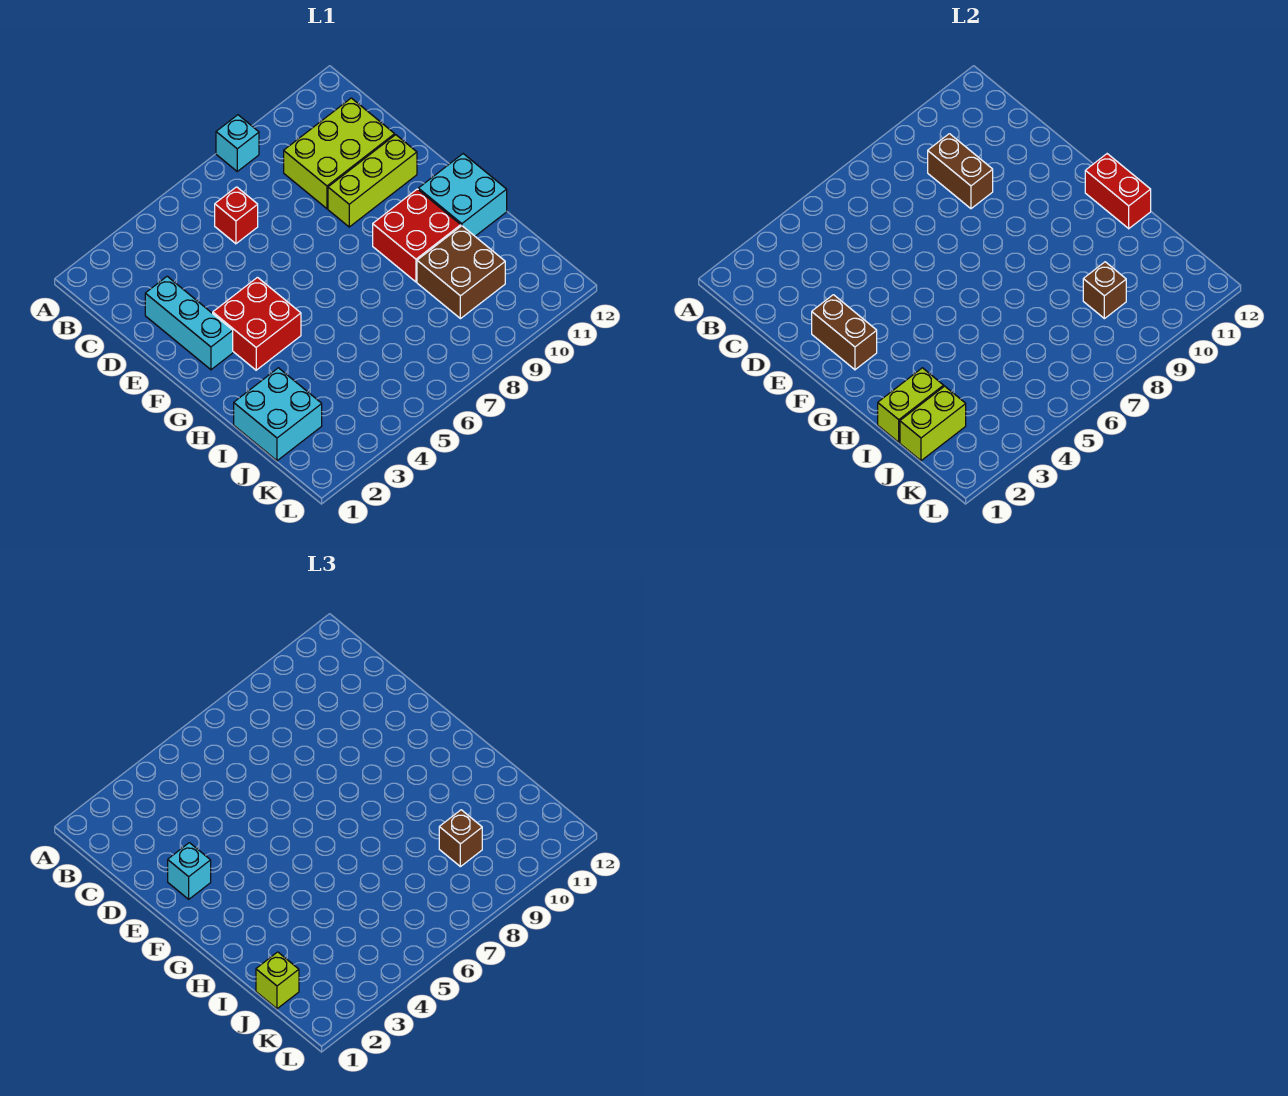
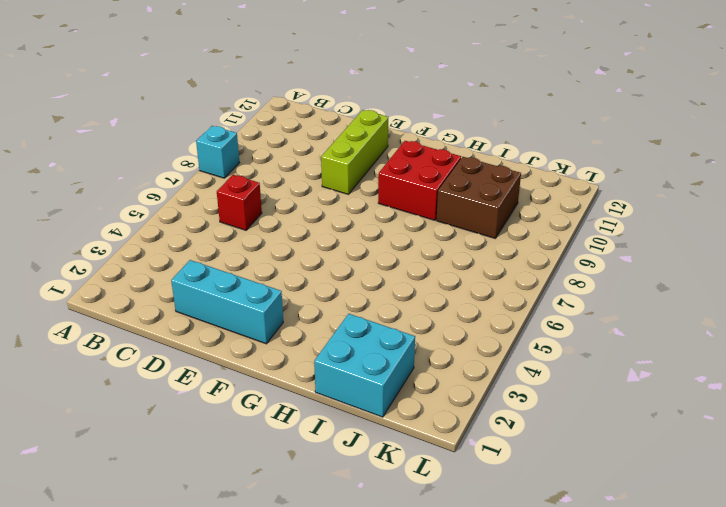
none -> lime 2x3 brick [284,98,395,209]
none -> red 2x2 brick [213,277,301,370]
none -> cyan 2x2 brick [418,154,507,236]

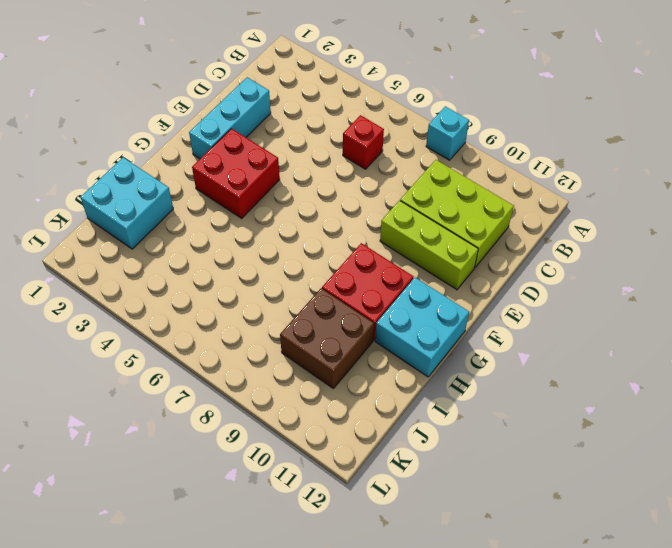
none -> brown 1x2 brick [928,134,993,209]
none -> brown 1x2 brick [812,295,877,370]
none -> red 1x2 brick [1085,154,1151,229]

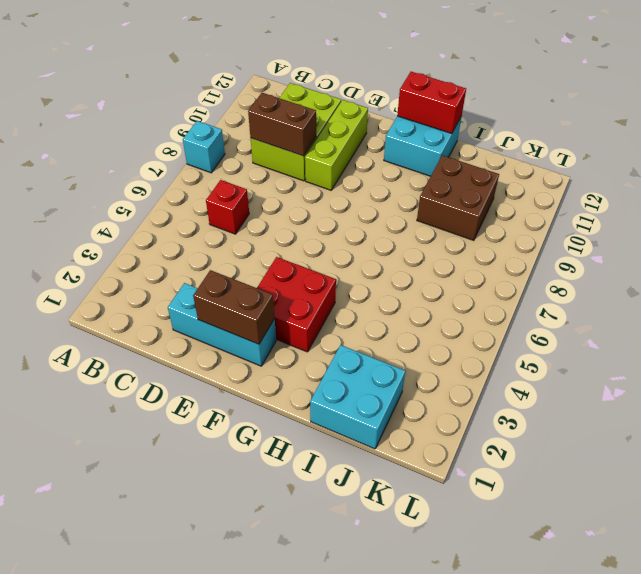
none -> red 2x2 brick [373,189,461,282]
none -> lime 1x2 brick [878,368,944,442]
none -> lime 1x2 brick [900,386,966,461]

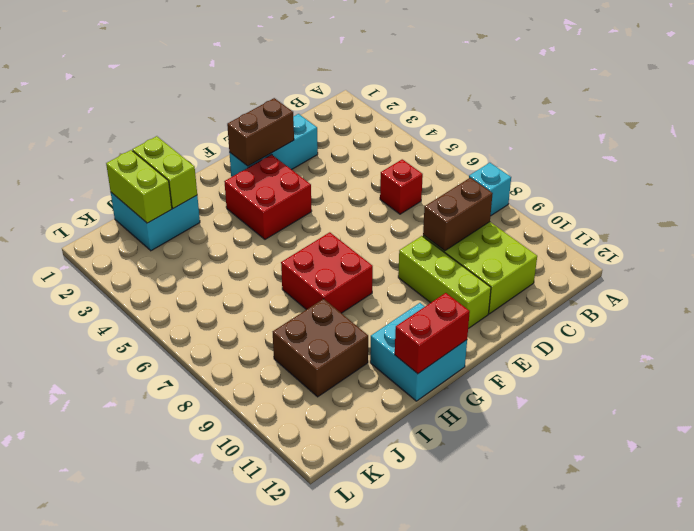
red 2x2 brick [281,232,373,313] -> red 2x2 brick moved to [373,189,461,282]
none -> brown 1x1 brick [1083,262,1126,319]
none -> cyan 1x1 brick [168,843,211,899]
none -> lime 1x1 brick [256,952,299,1009]

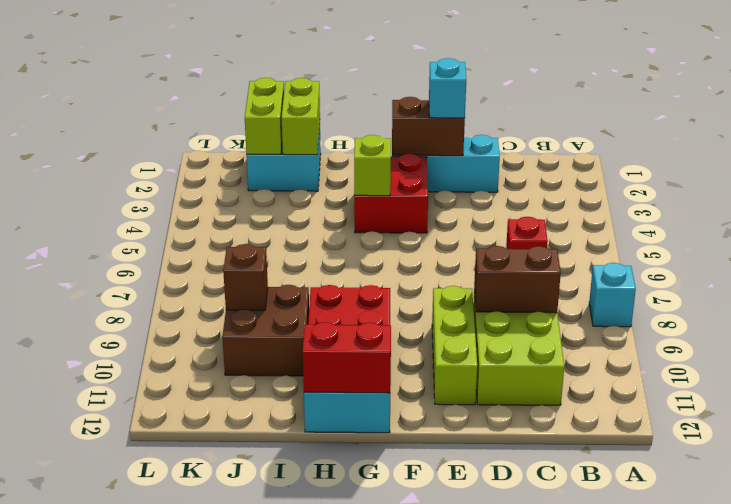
lime 1x1 brick [354,135,391,196] -> lime 1x1 brick moved to [256,952,299,1009]
none -> brown 1x1 brick [439,810,482,867]

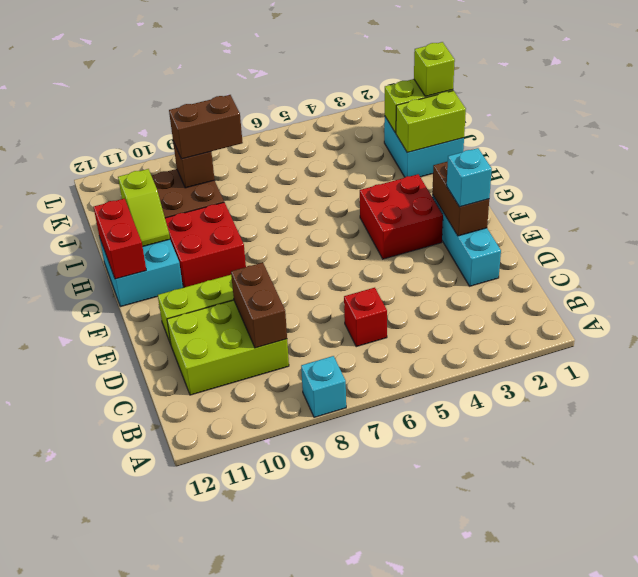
lime 1x2 slope [118,169,170,247] -> none
brown 1x2 brick [169,95,243,159] -> brown 1x1 brick [439,810,482,867]

